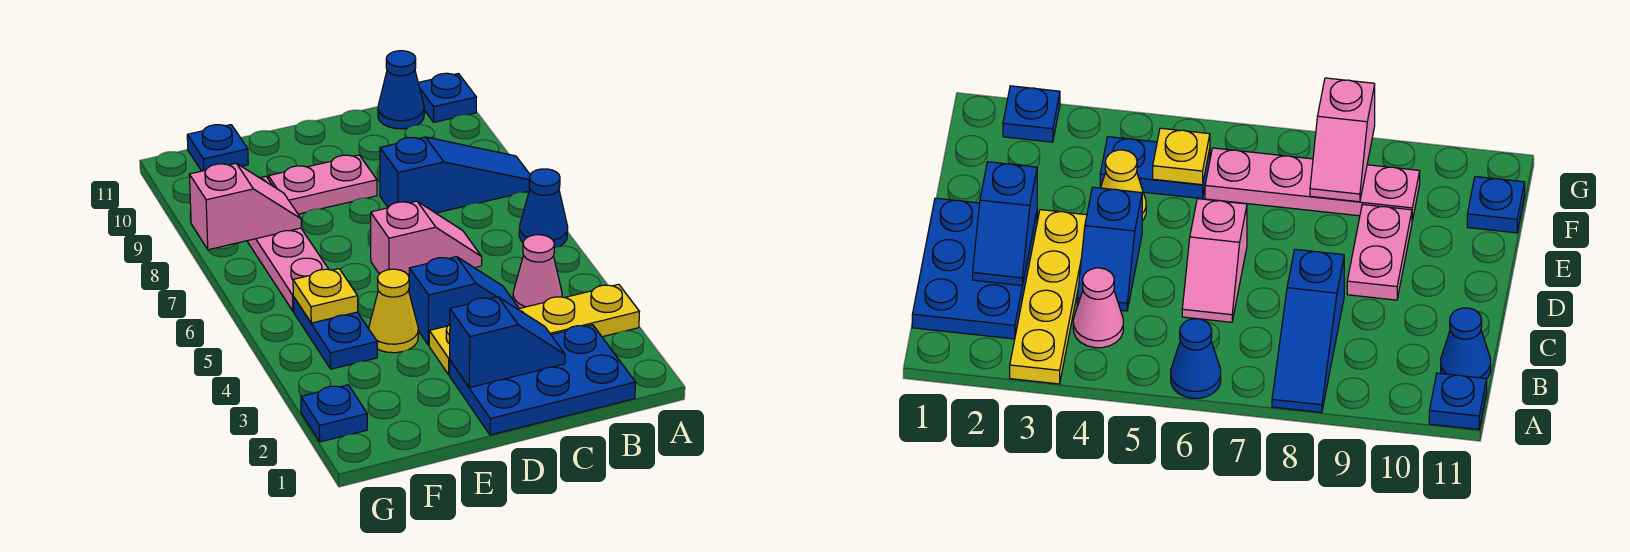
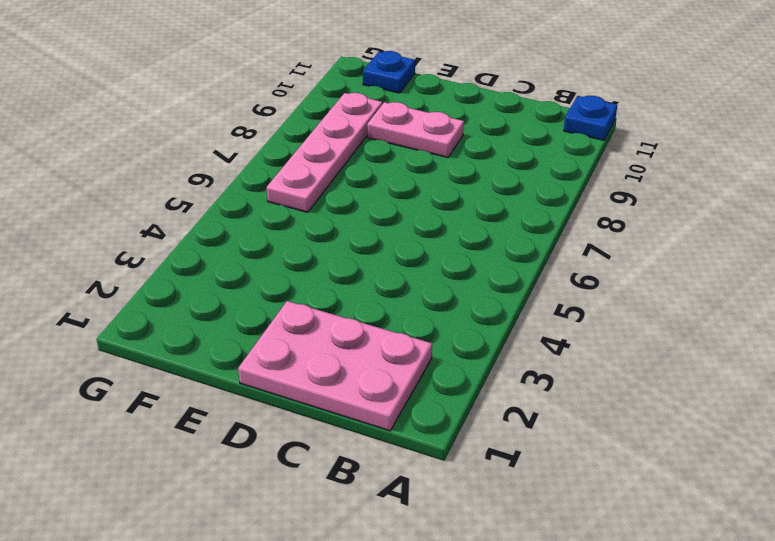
pink 2x3 plate [238,301,432,431] -> blue 2x3 plate [450,325,636,435]
none -> yellow 1x4 plate [429,284,639,375]
none -> blue 1x1 cone [519,169,568,248]
none -> blue 1x3 slope [380,137,530,213]

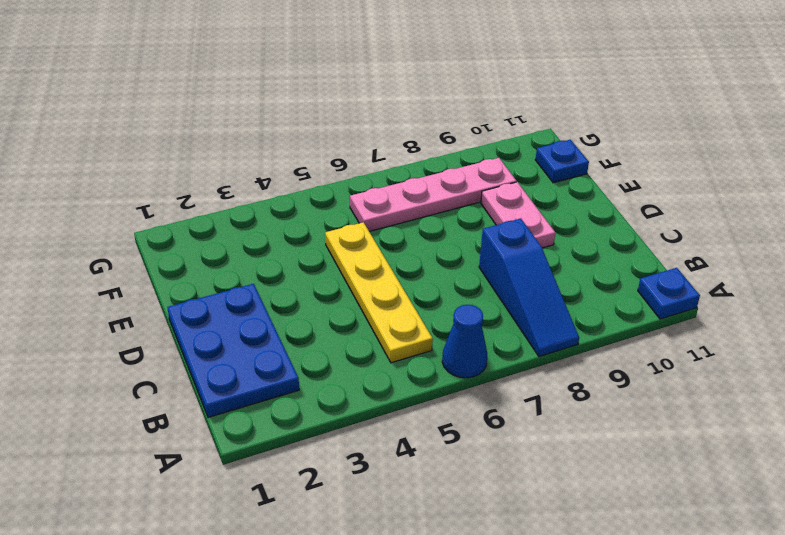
yellow 1x4 plate [325,222,433,363] -> yellow 1x4 plate moved to [429,284,639,375]
none -> pink 1x1 cone [513,235,562,308]
none -> blue 1x1 cone [378,51,424,129]
none -> blue 1x2 slope [409,257,519,345]

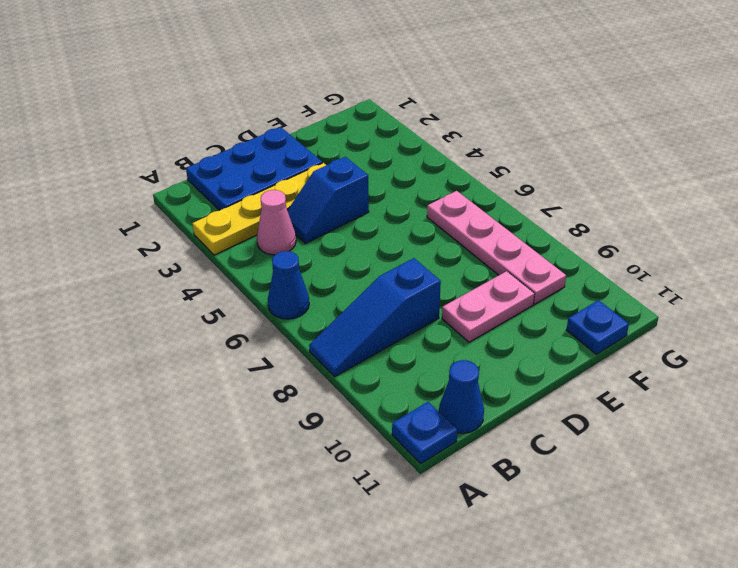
none -> pink 1x2 slope [371,201,482,276]
none -> yellow 1x1 cone [369,269,418,353]
none -> blue 1x2 plate [293,297,377,369]

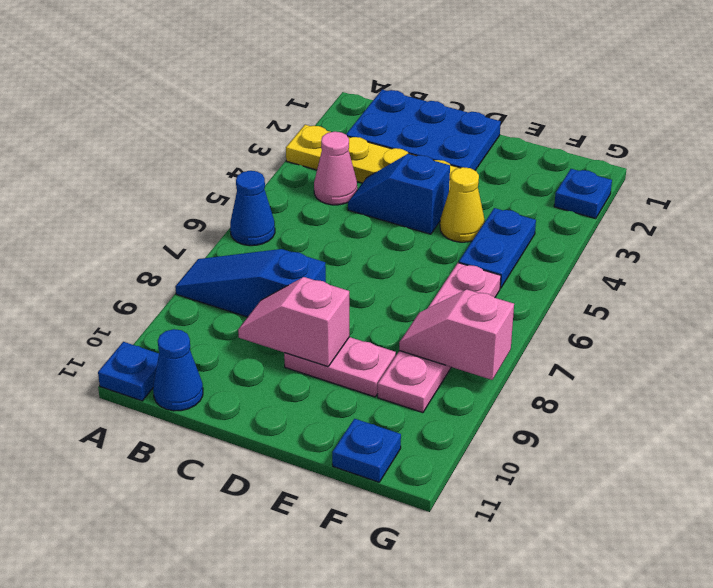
pink 1x2 slope [238,277,349,367] -> pink 1x2 slope moved to [371,201,482,276]
none -> blue 1x2 slope [450,297,565,388]
none -> yellow 1x1 plate [293,269,358,323]

